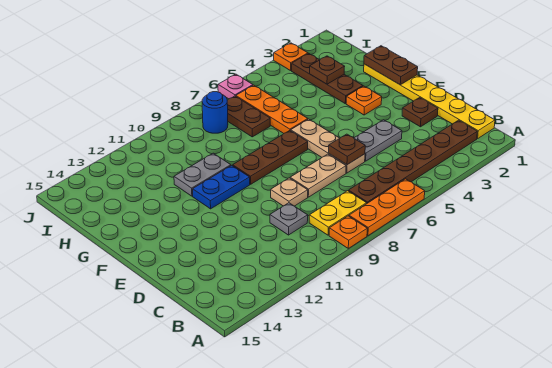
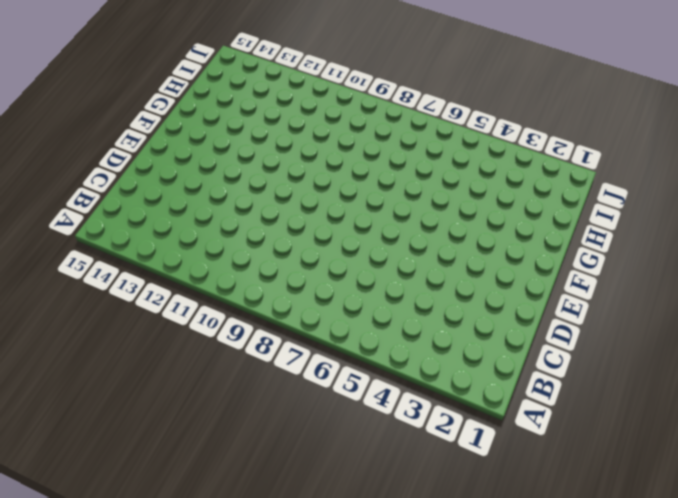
none -> orange 1x3 plate [349,179,425,236]
none -> orange 1x1 plate [329,216,367,248]
none -> yellow 1x6 plate [364,64,495,139]

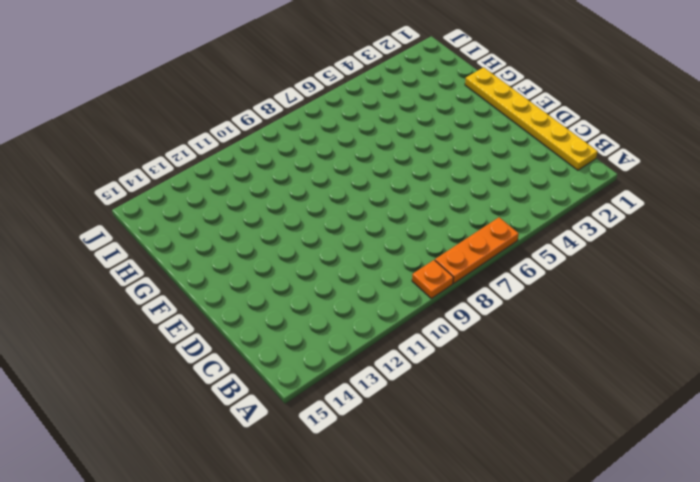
none -> brown 1x6 plate [349,120,477,203]
none -> yellow 1x2 plate [309,191,367,235]
none -> grey 1x1 plate [270,203,308,235]

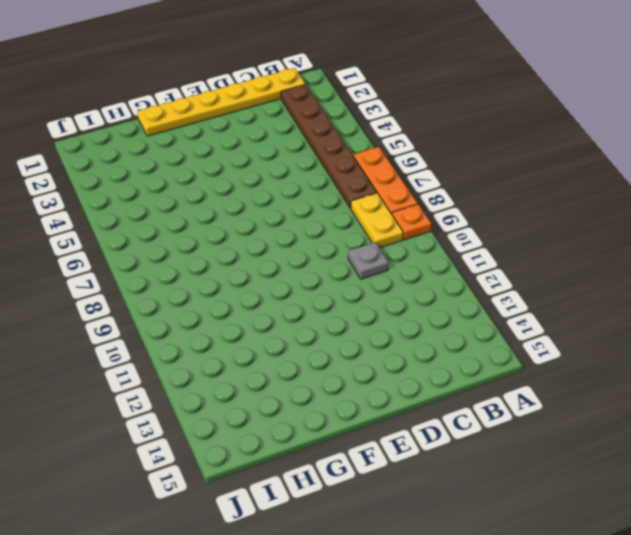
none -> brown 1x1 plate [402,98,438,127]
none -> grey 1x2 plate [354,120,402,161]
none -> tan 1x3 plate [291,119,365,173]

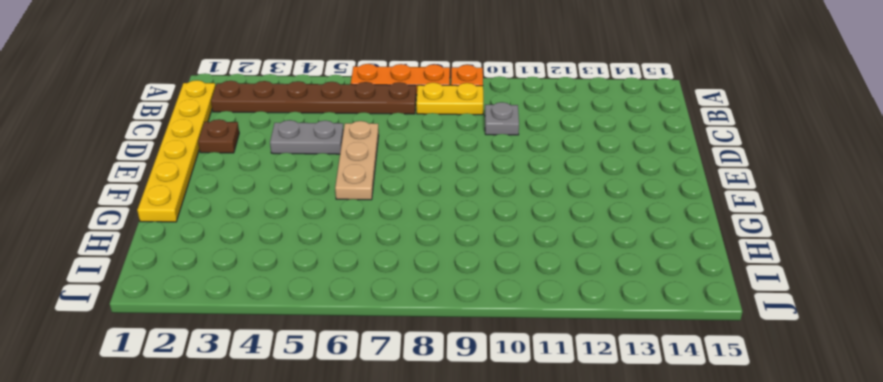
none -> tan 1x2 plate [290,154,346,197]
none -> tan 1x1 plate [271,178,308,206]
none -> orange 1x1 plate [346,86,382,115]

